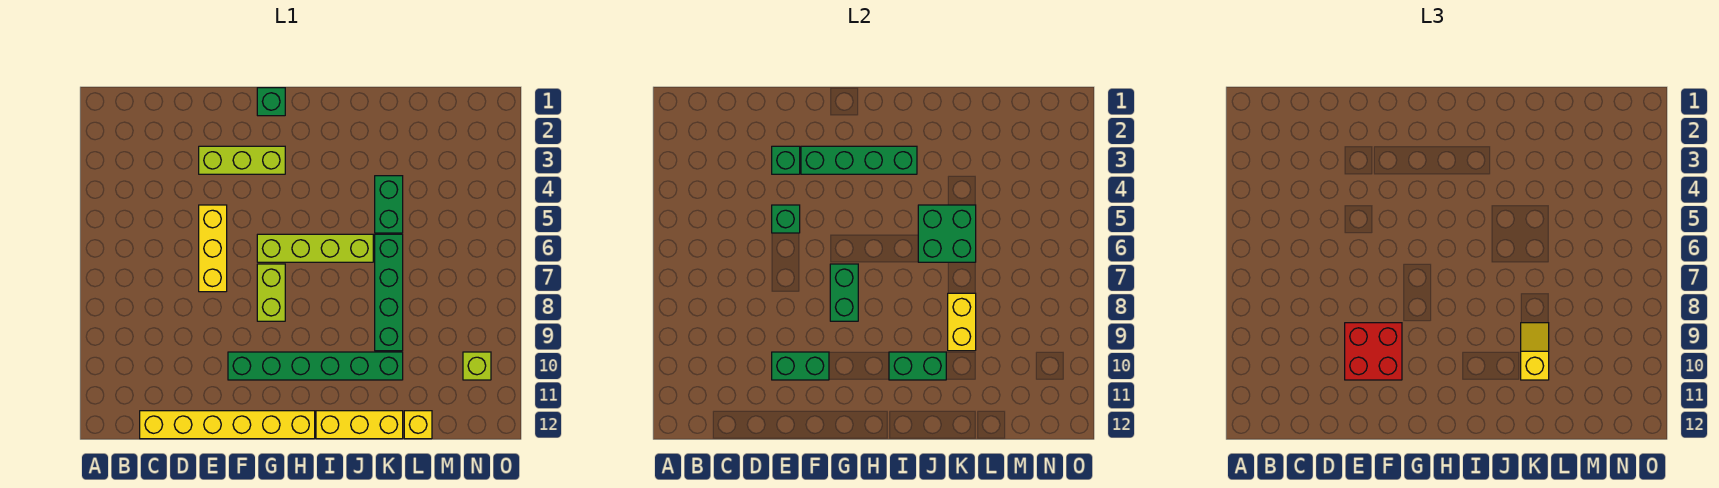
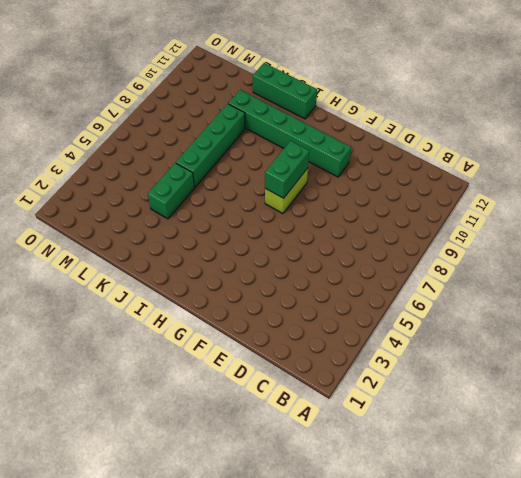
green 1x3 brick [253,63,317,119] -> yellow 1x3 brick [316,411,403,439]
none -> yellow 1x6 brick [140,411,315,439]
none -> lime 1x3 brick [199,146,285,174]
none -> yellow 1x3 brick [199,205,227,292]

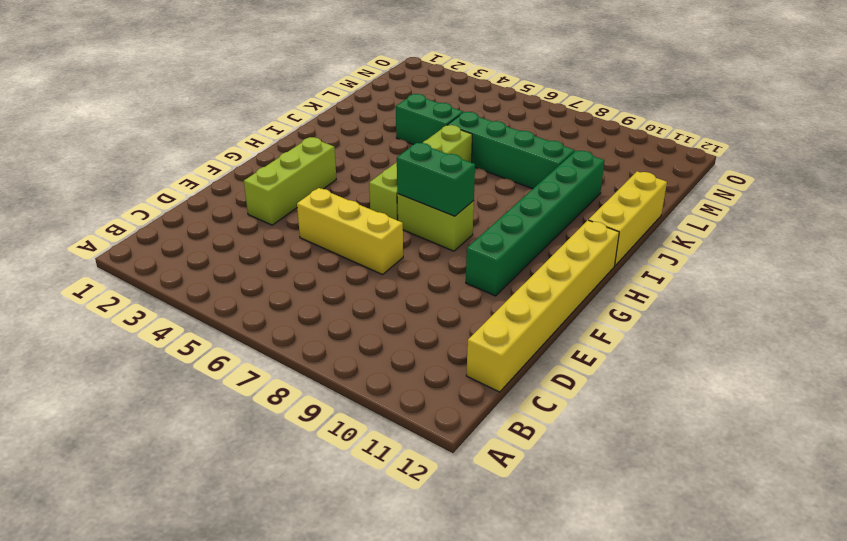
none -> green 1x1 brick [257,88,285,116]
none -> yellow 1x1 brick [404,411,432,439]
none -> lime 1x1 brick [463,352,491,380]

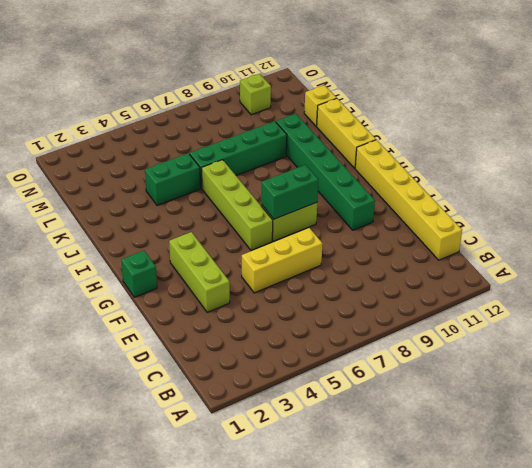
none -> green 1x1 brick [772,146,800,174]
none -> green 1x1 brick [772,205,800,233]
none -> green 1x2 brick [772,352,829,380]

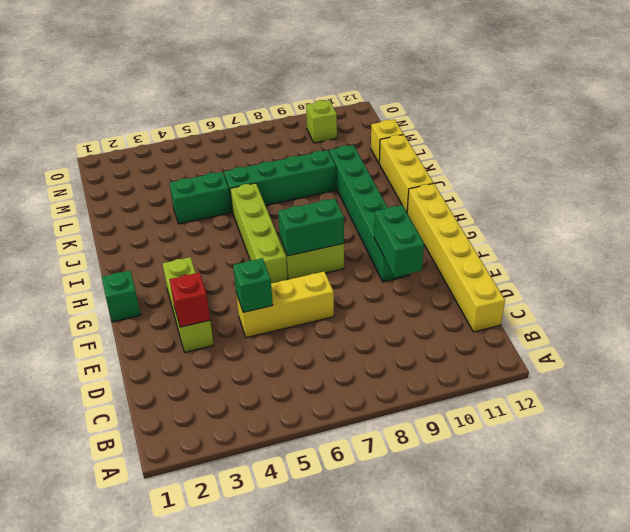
red 1x1 brick [169,272,210,327] -> green 1x1 brick [772,146,800,174]
none -> green 1x4 brick [801,146,917,174]
none -> green 1x2 brick [889,352,946,380]
none -> green 2x2 brick [918,205,976,262]

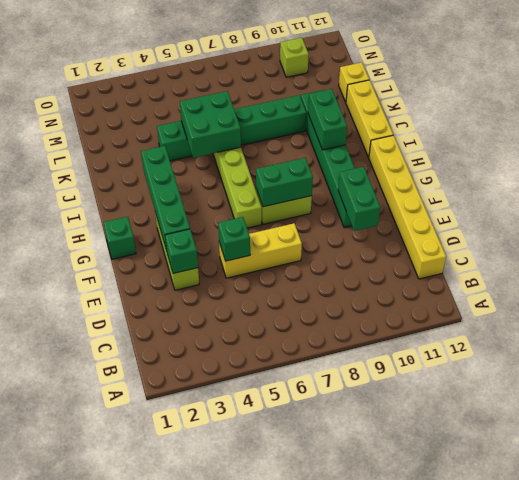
none -> yellow 1x2 brick [948,293,976,351]
none -> red 2x2 brick [1345,323,1402,380]
none -> yellow 1x2 slope [1521,323,1549,380]

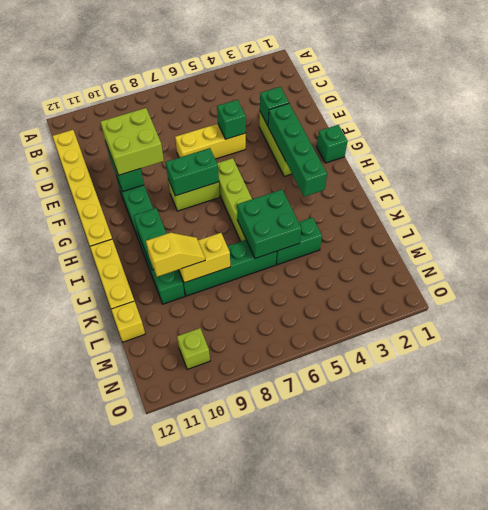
lime 2x2 brick [101,108,164,175] -> red 2x2 brick [1345,323,1402,380]

